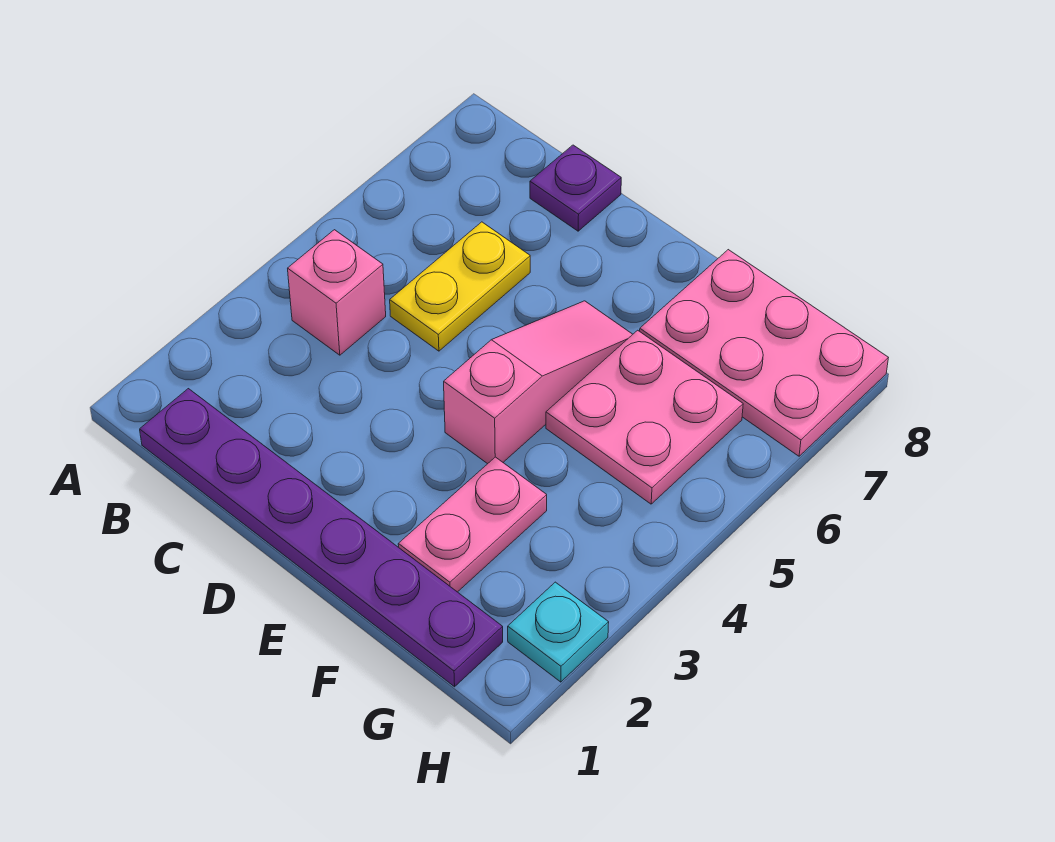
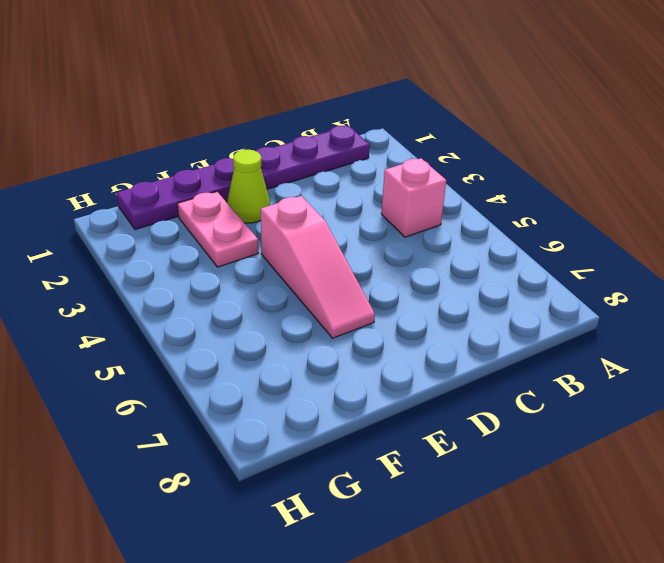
lime 1x1 cone [227,150,270,223] -> none
none -> yellow 1x2 plate [390,222,530,351]
none -> purple 1x1 plate [530,145,621,231]

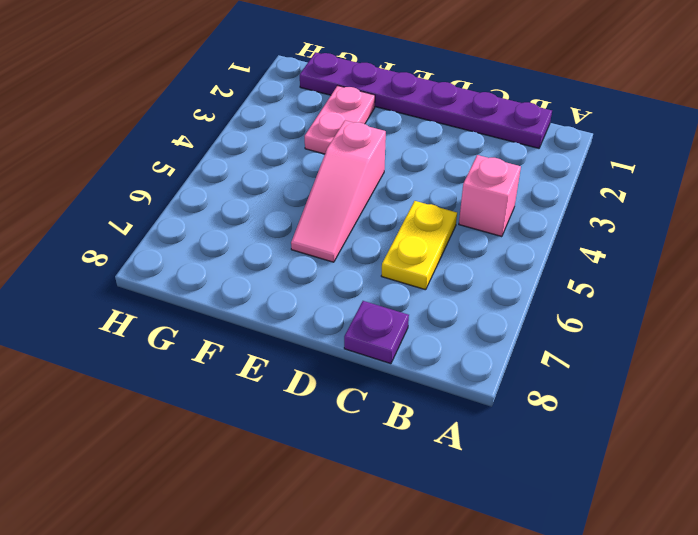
none -> pink 2x2 plate [546,330,743,504]
none -> pink 2x3 plate [640,250,888,456]

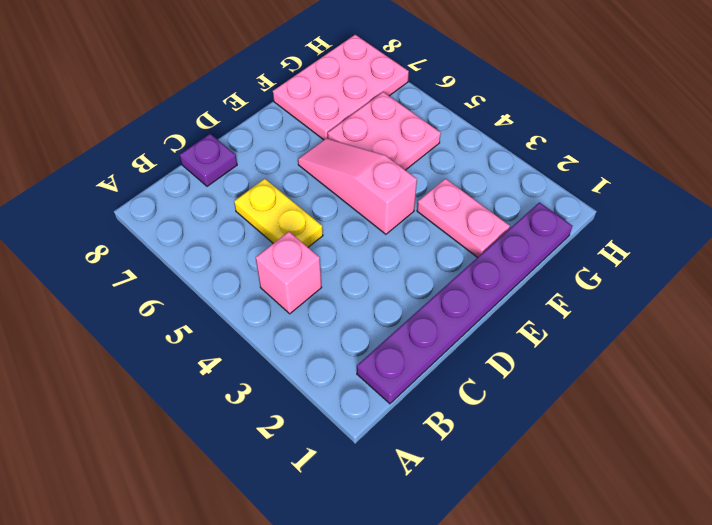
none -> cyan 1x1 plate [508,582,609,682]

